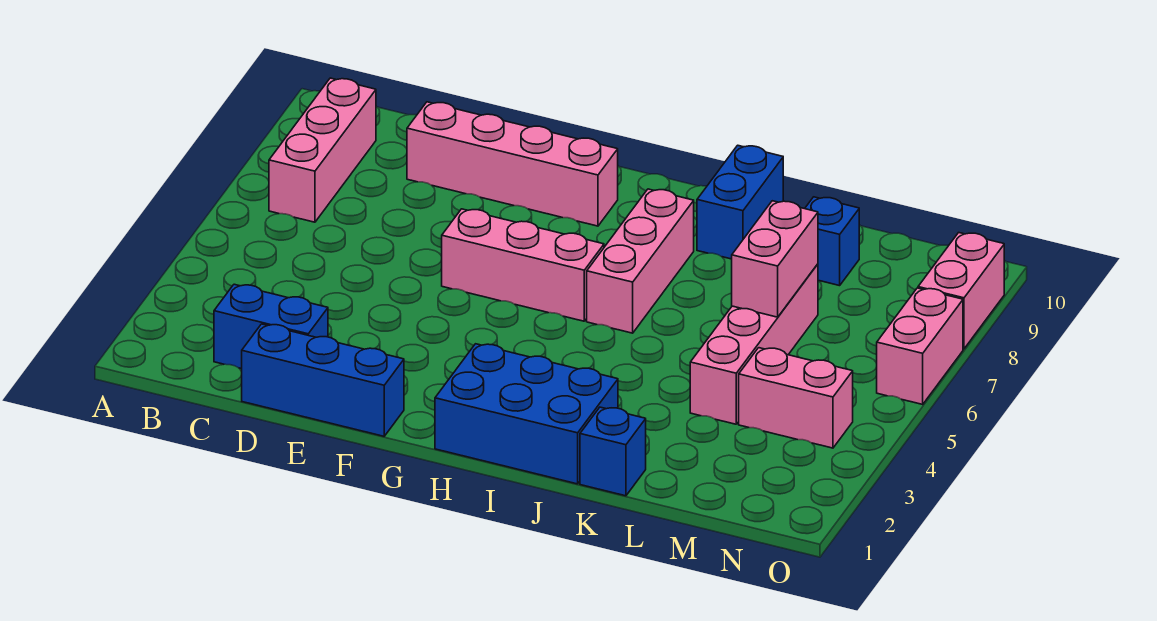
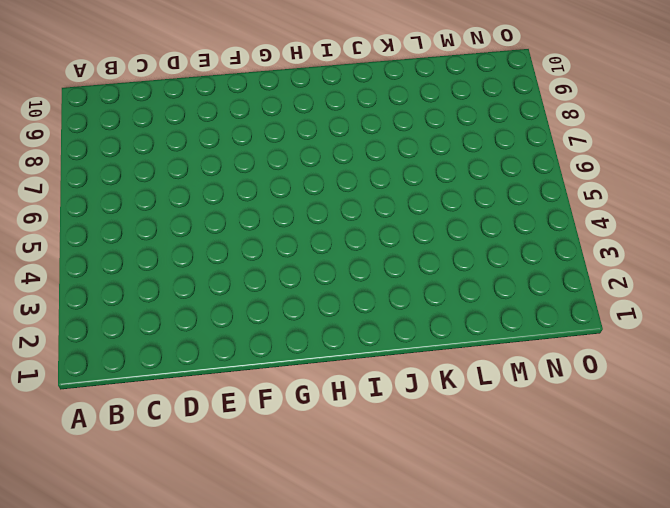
none -> pink 1x3 brick [269,78,376,222]
none -> blue 1x2 brick [214,284,328,369]
none -> blue 1x3 brick [242,324,404,436]

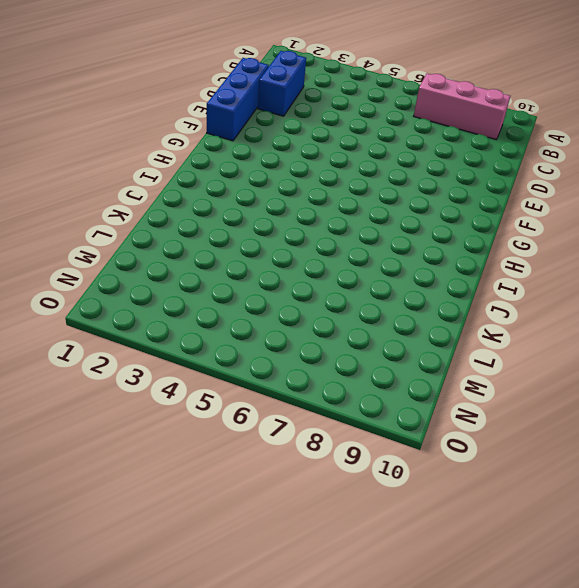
none -> pink 1x4 brick [407,102,618,226]
none -> pink 1x3 brick [442,209,604,321]
none -> blue 2x3 brick [435,344,618,484]

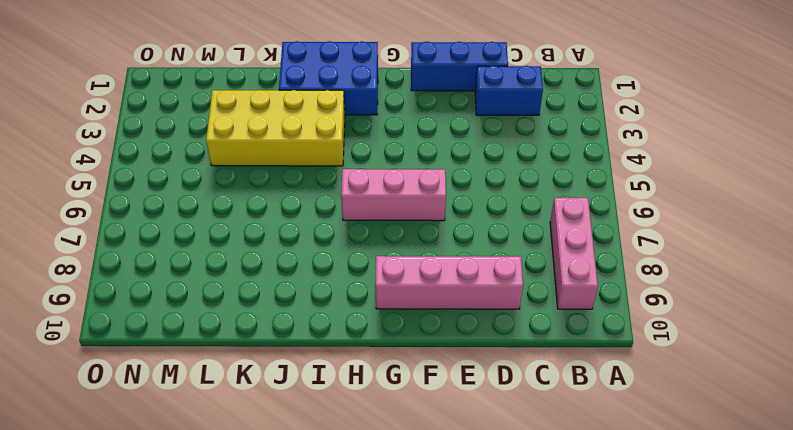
yellow 2x4 brick [206,90,345,166] -> pink 1x4 brick [690,264,818,424]
none -> pink 1x3 brick [587,189,694,333]
none -> blue 1x2 brick [697,145,783,259]
none -> blue 1x1 brick [580,407,646,496]

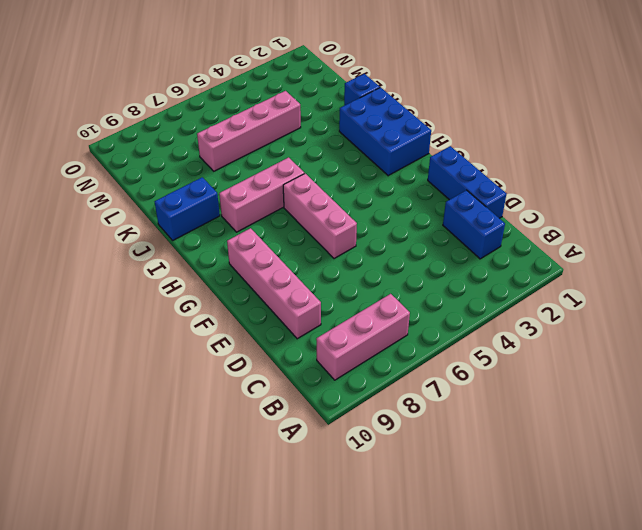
none -> blue 1x1 brick [805,197,859,286]
none -> pink 1x2 brick [739,348,853,448]
none -> pink 1x2 brick [877,288,963,404]

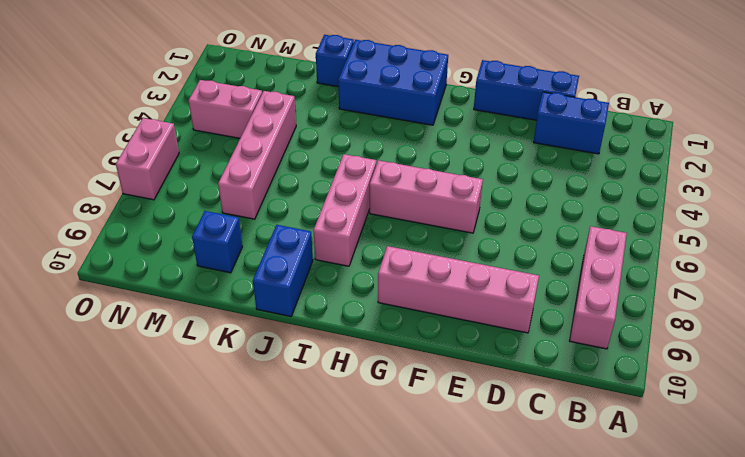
none -> pink 1x2 brick [918,233,1004,349]
none -> pink 1x2 brick [732,201,818,317]

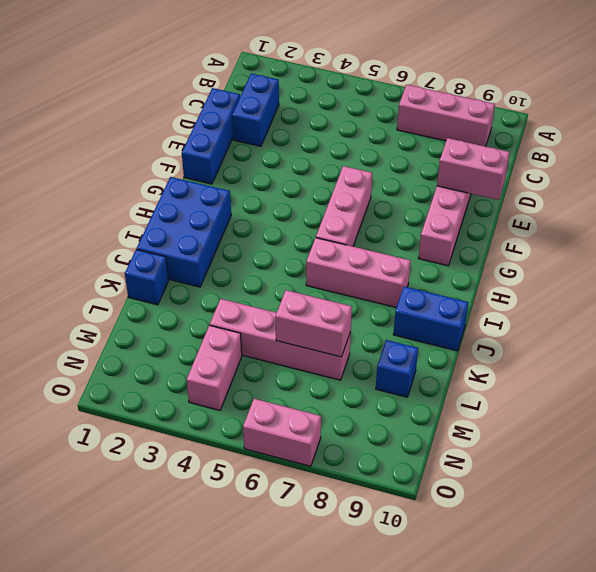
pink 1x2 brick [437,138,510,200] -> pink 1x2 brick moved to [918,233,1004,349]

